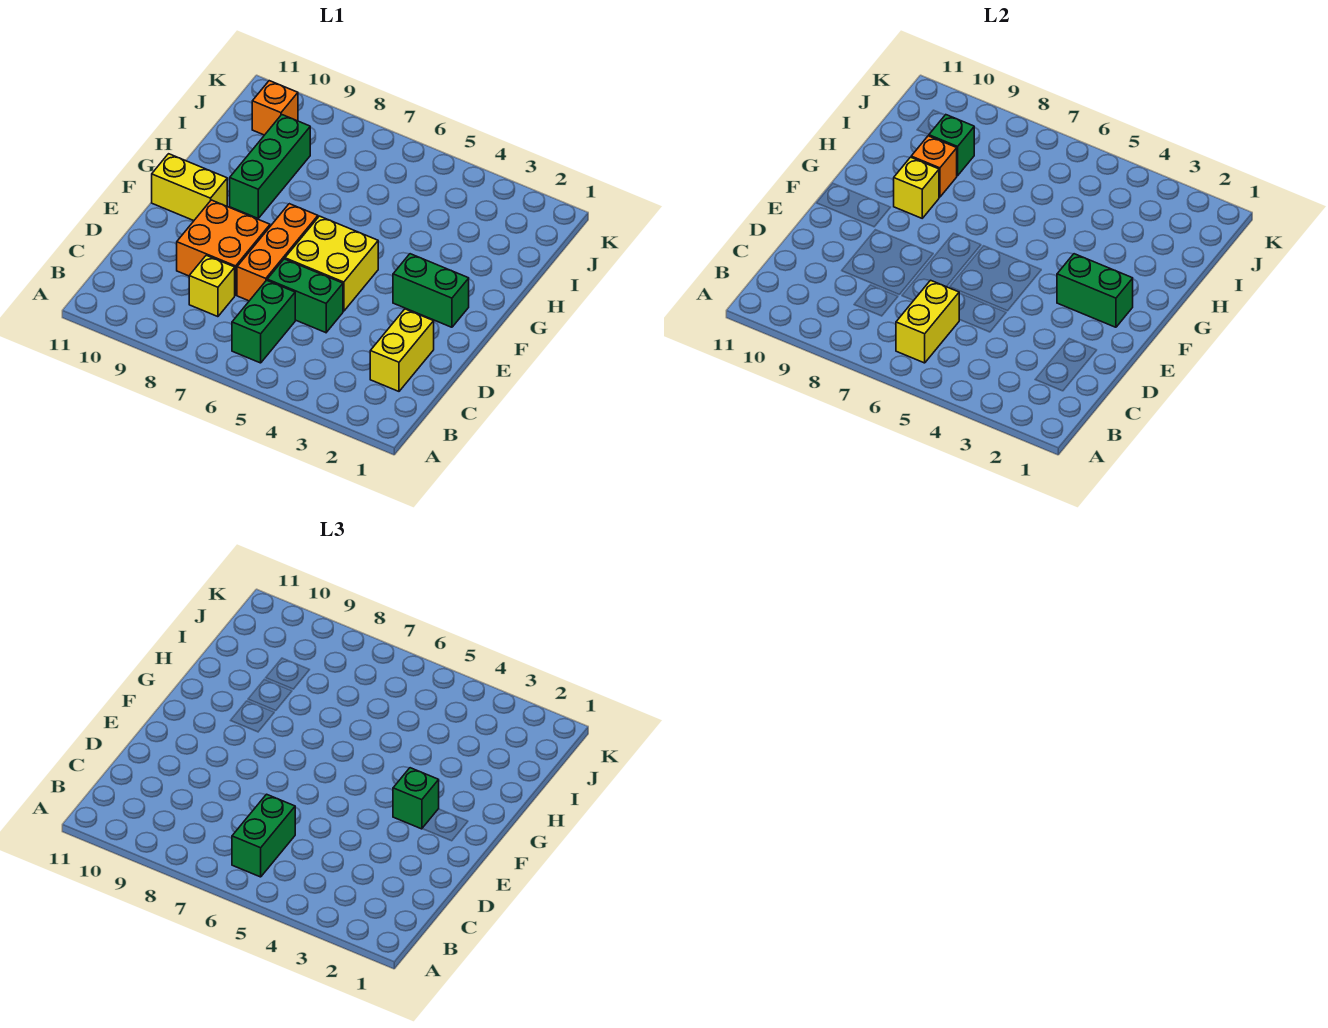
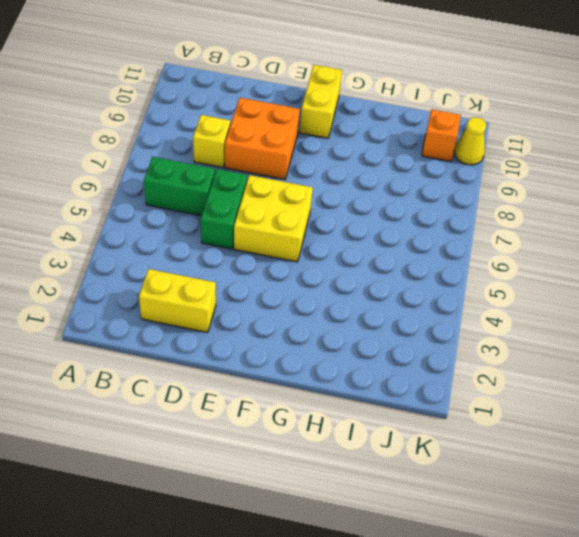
yellow 1x1 cone [454,117,486,165] -> none
none -> orange 1x3 brick [237,204,318,301]
none -> green 1x2 brick [393,254,469,327]
none -> green 1x3 brick [230,115,310,218]

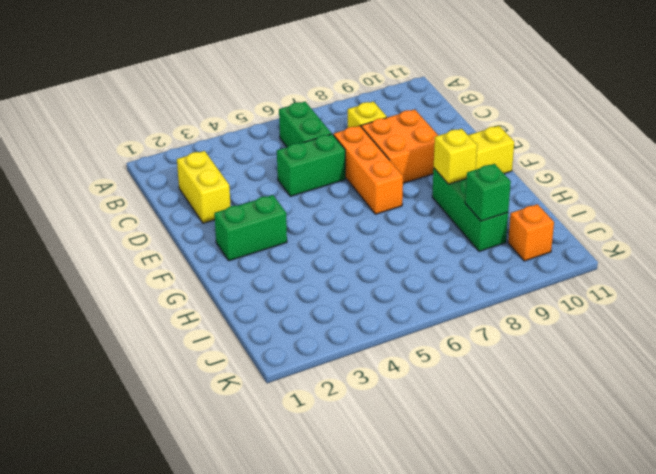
none -> yellow 2x2 brick [285,216,378,311]
none -> yellow 1x2 brick [896,280,959,363]
none -> green 1x2 brick [1057,254,1133,327]

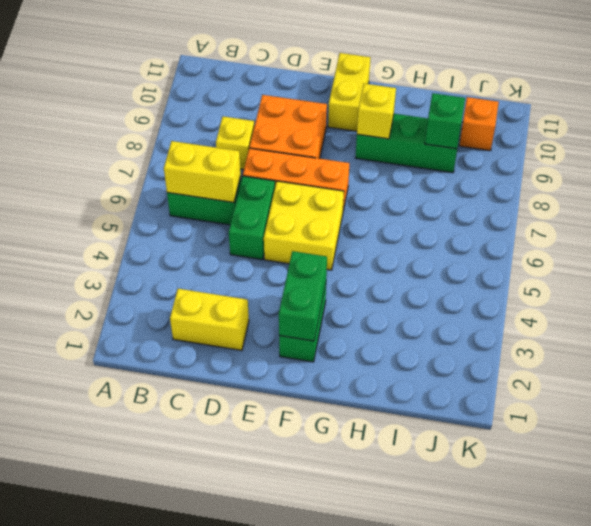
none -> orange 1x1 brick [911,136,957,197]
none -> green 1x2 brick [232,794,295,877]
none -> green 1x1 brick [393,768,439,829]

